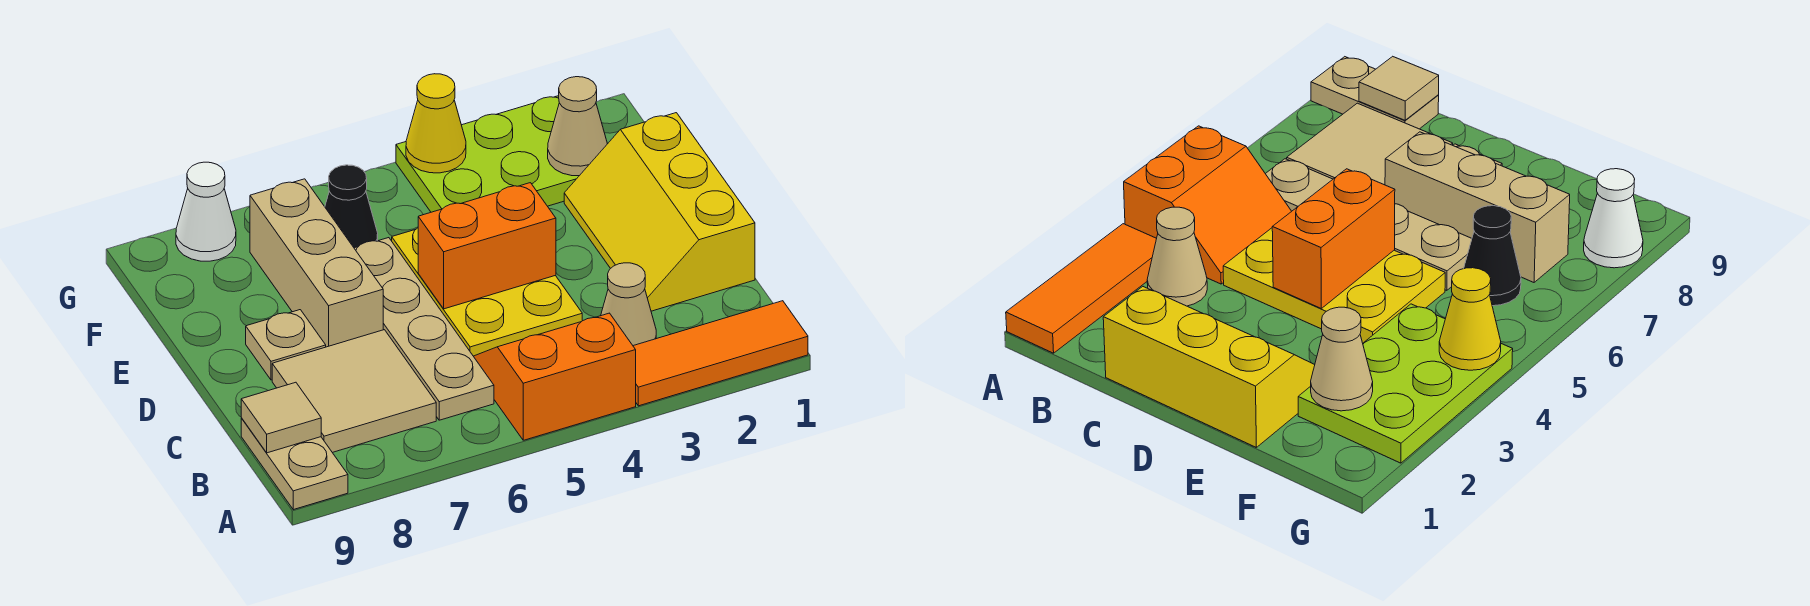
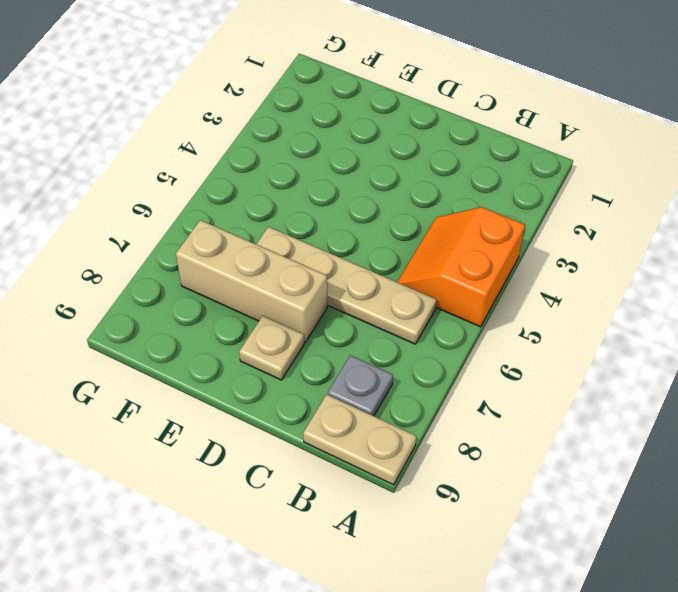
grey 1x1 plate [328,355,393,416] -> tan 2x2 tile [272,330,436,453]
none -> orange 1x3 tile [633,301,808,406]
none -> tan 1x1 cone [601,263,656,346]
none -> yellow 2x3 slope [564,113,755,311]

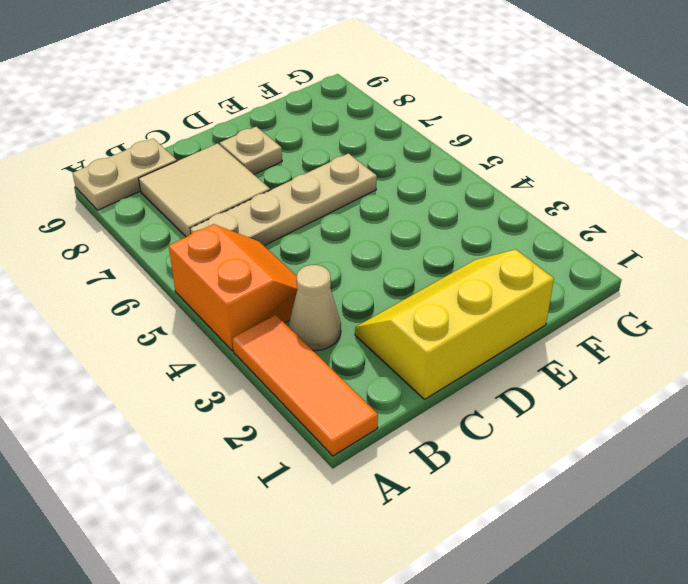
none -> yellow 2x3 plate [392,228,582,356]
none -> tan 1x3 brick [250,179,383,347]
none -> lime 2x3 plate [396,96,579,212]

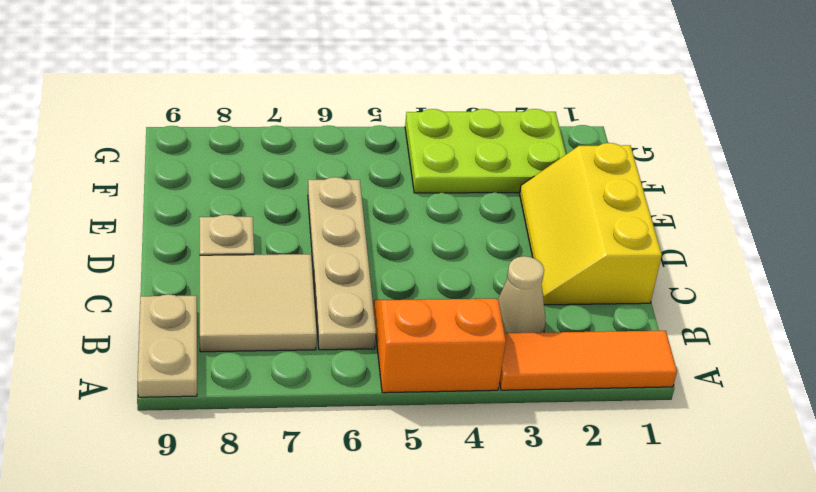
none -> yellow 2x3 plate [392,228,582,356]
none -> tan 1x3 brick [250,179,383,347]
none -> black 1x1 cone [325,165,378,248]

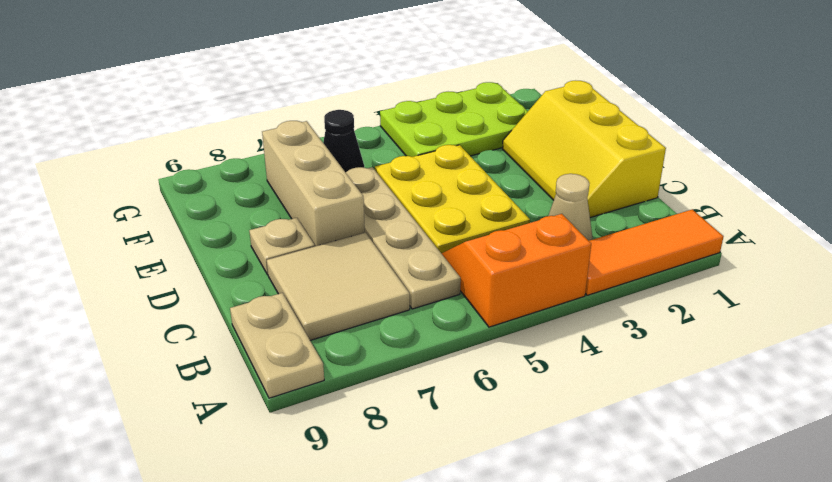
none -> white 1x1 cone [176,162,236,261]
none -> tan 1x1 tile [241,382,321,453]
none -> orange 1x2 brick [418,183,556,309]

